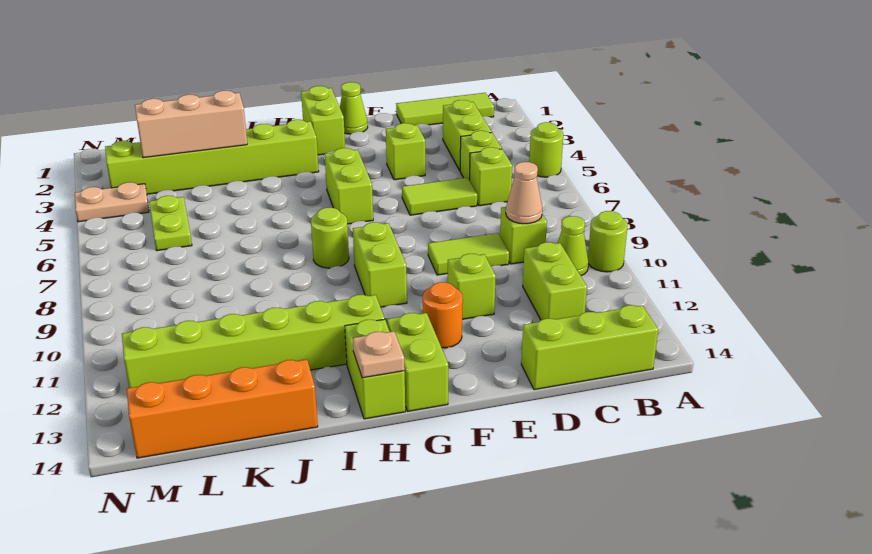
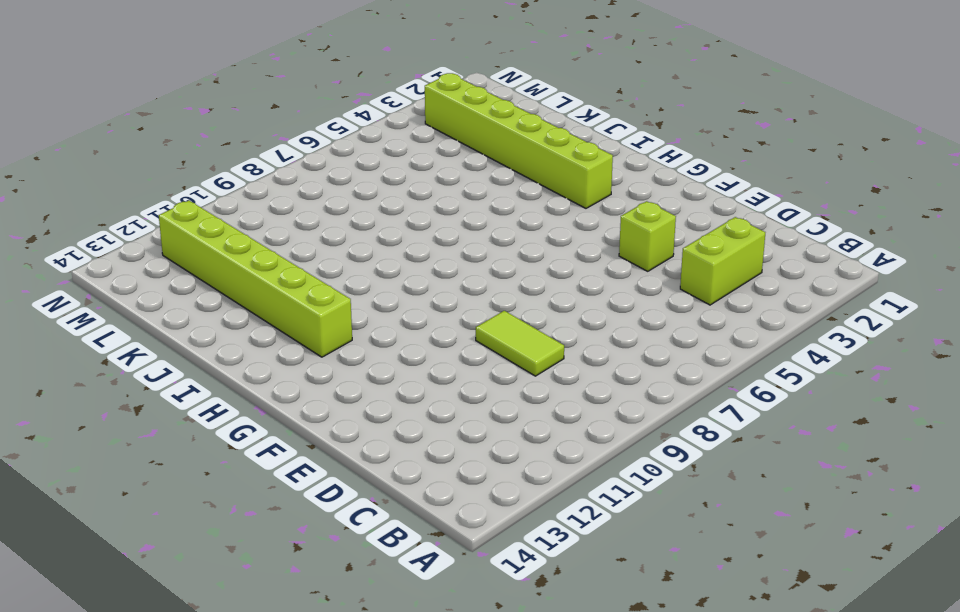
none -> lime 1x1 round brick [529,122,563,177]
none -> lime 1x1 round brick [588,211,628,272]
none -> lime 1x3 tile [396,93,494,125]
none -> lime 1x1 cone [558,216,589,276]

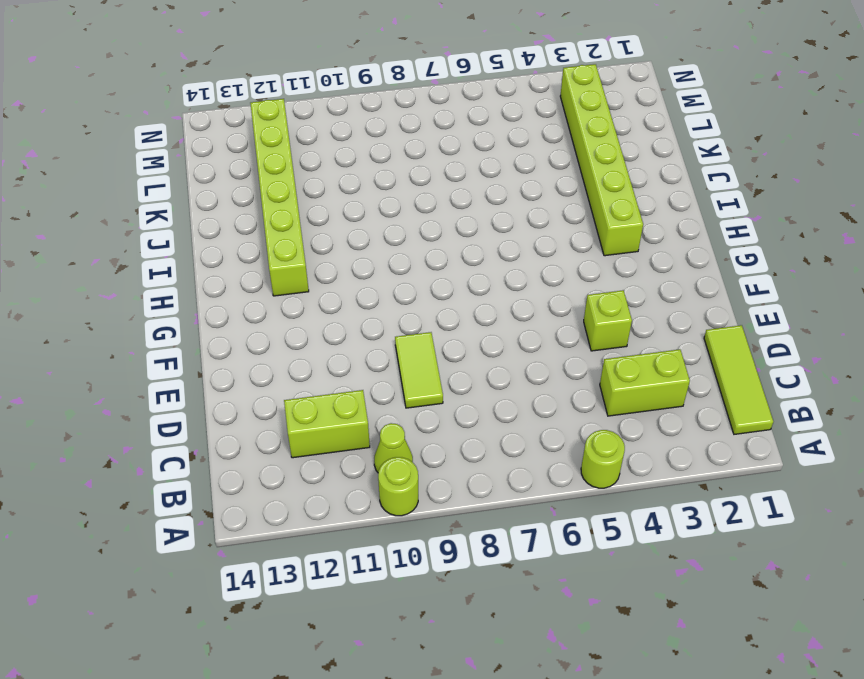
none -> lime 1x3 brick [521,305,658,390]
none -> lime 1x1 brick [460,131,502,180]
none -> lime 1x1 brick [470,147,512,206]
none -> lime 1x1 brick [500,207,547,264]

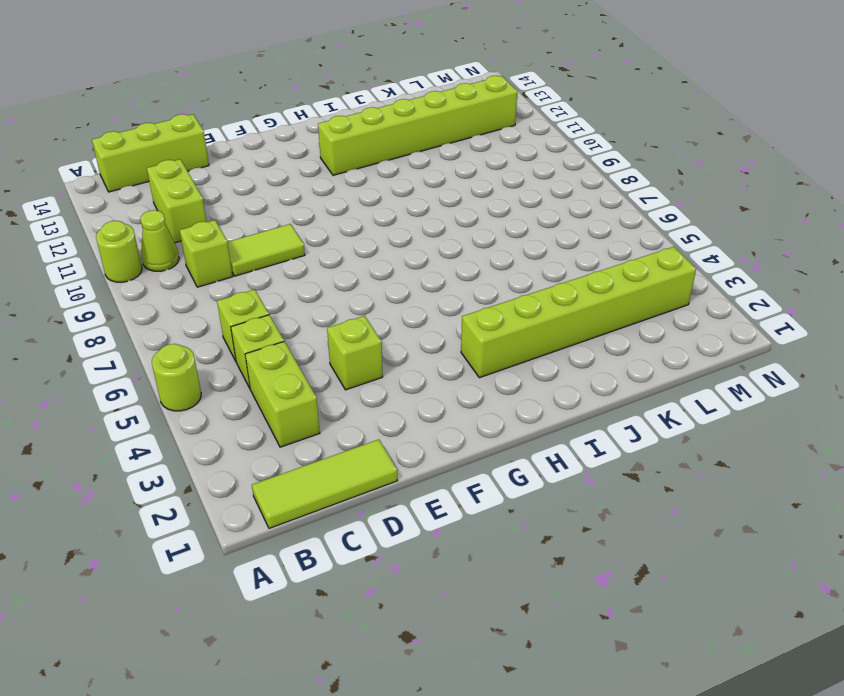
none -> lime 1x2 tile [402,178,477,215]
none -> lime 1x1 brick [448,254,496,319]
none -> lime 1x1 cone [340,82,368,134]
none -> orange 1x1 round brick [423,282,463,348]

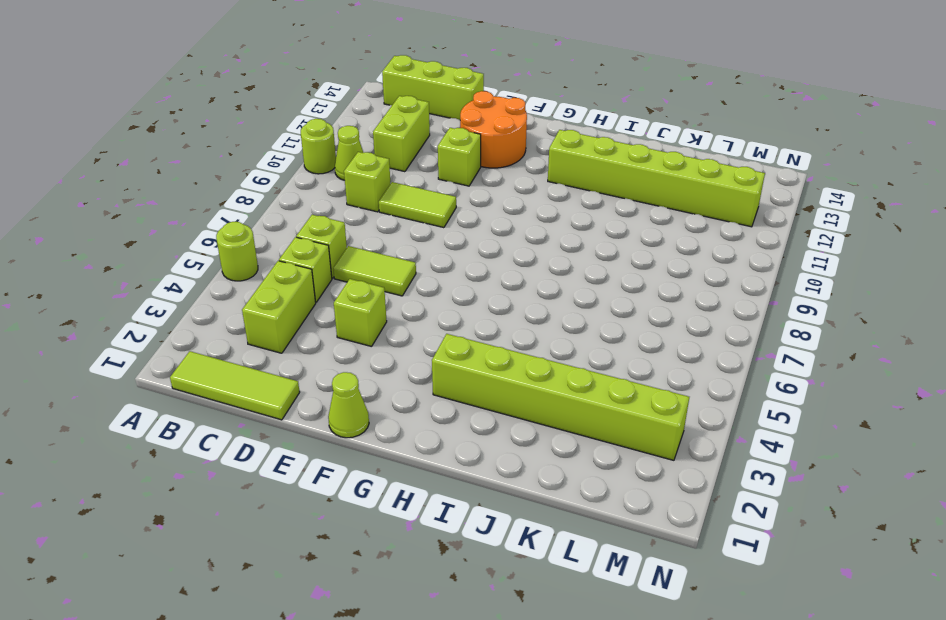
orange 2x2 round brick [460,91,527,168] -> orange 1x1 round brick [423,282,463,348]
none -> lime 1x2 brick [301,86,345,155]
none -> lime 1x2 brick [325,148,373,224]
none -> lime 1x2 brick [353,222,407,307]
none -> lime 1x2 brick [387,313,448,411]

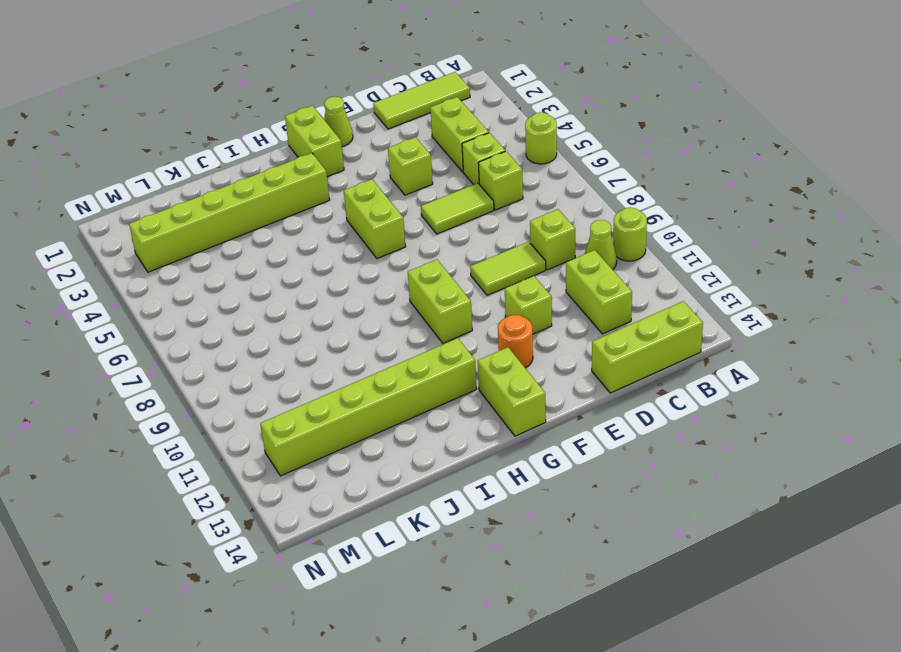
none -> lime 1x1 round brick [311,208,349,268]
none -> lime 1x2 brick [345,319,405,419]
none -> orange 1x4 brick [127,359,318,458]
none -> lime 1x2 plate [149,196,192,251]

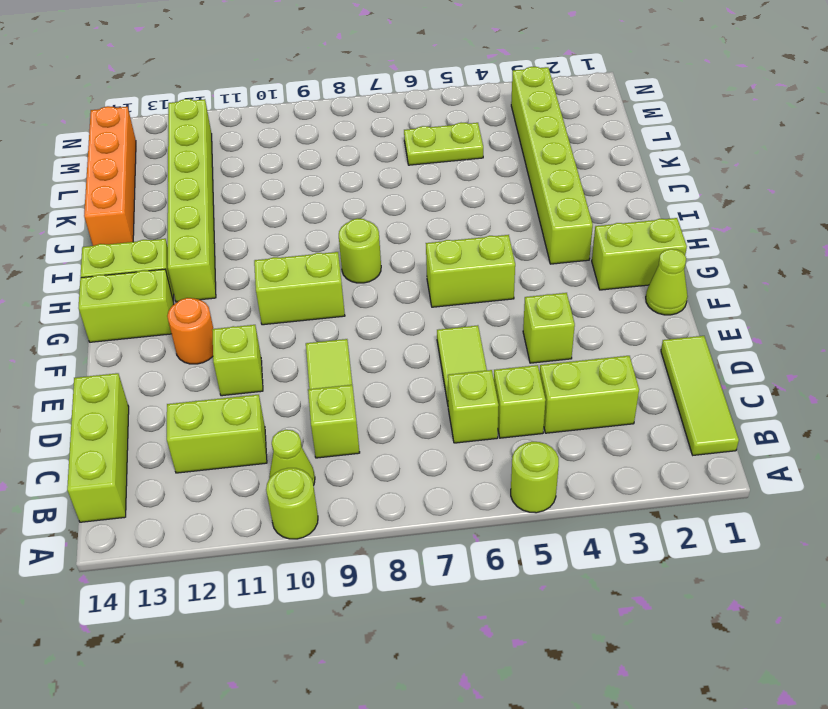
none -> tan 1x2 plate [75,182,149,222]
none -> tan 1x1 cone [506,162,542,224]
none -> tan 1x1 plate [353,331,405,378]
none -> tan 1x3 brick [135,91,247,158]

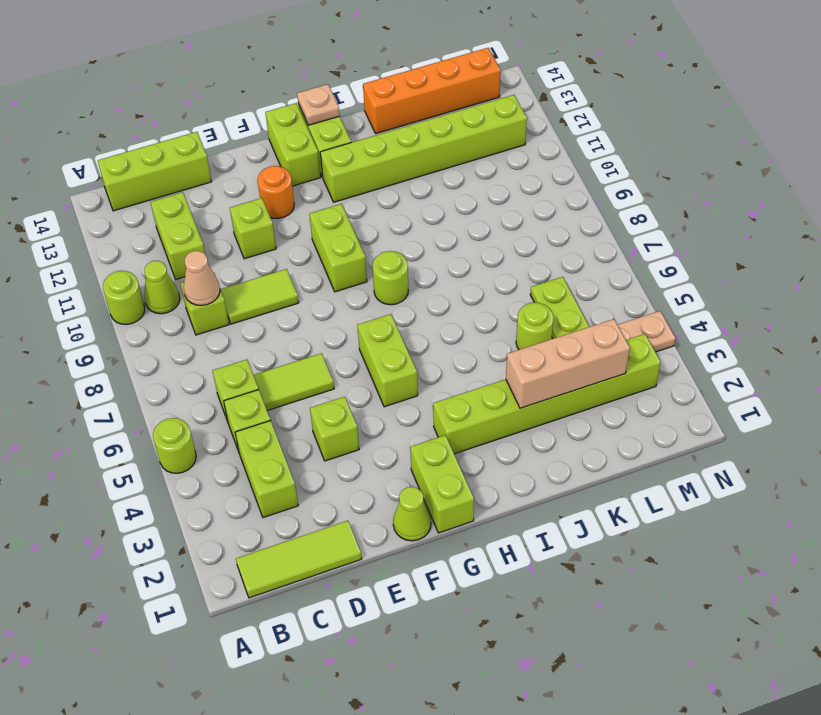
lime 1x1 round brick [516,302,554,350] -> none

